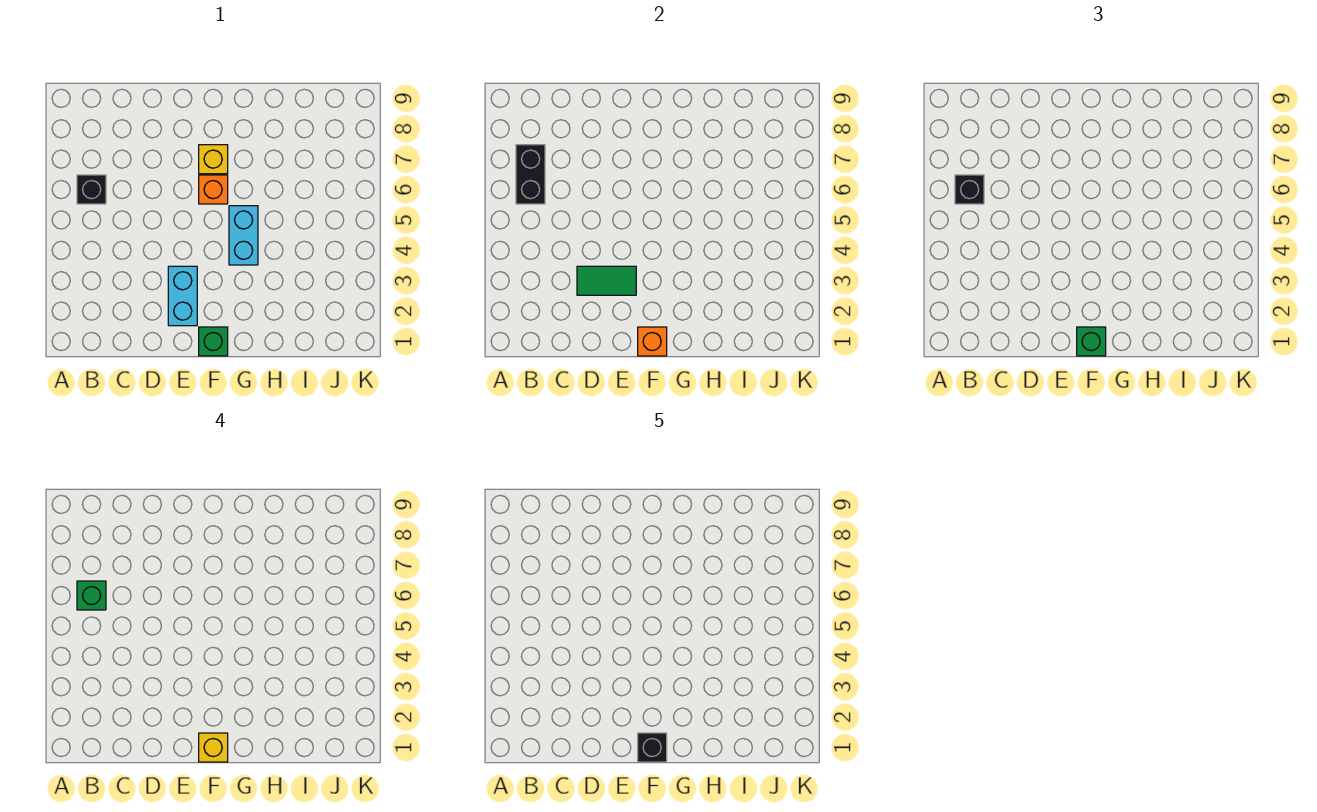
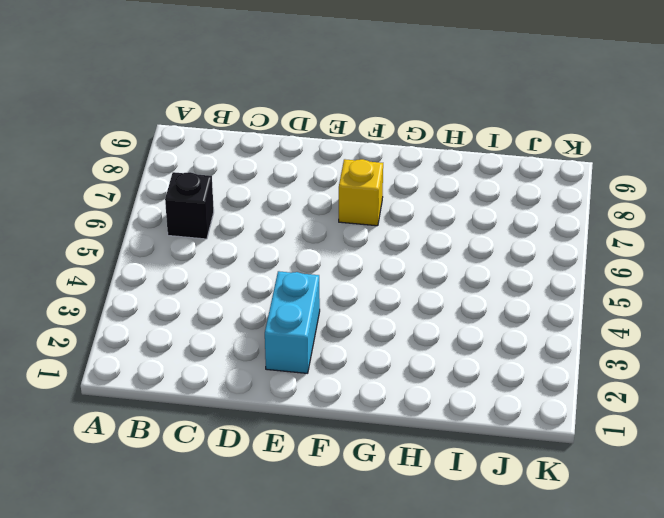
none -> green 1x1 brick [199,327,228,356]
none -> orange 1x1 brick [199,175,228,204]
none -> cyan 1x2 brick [229,206,258,265]

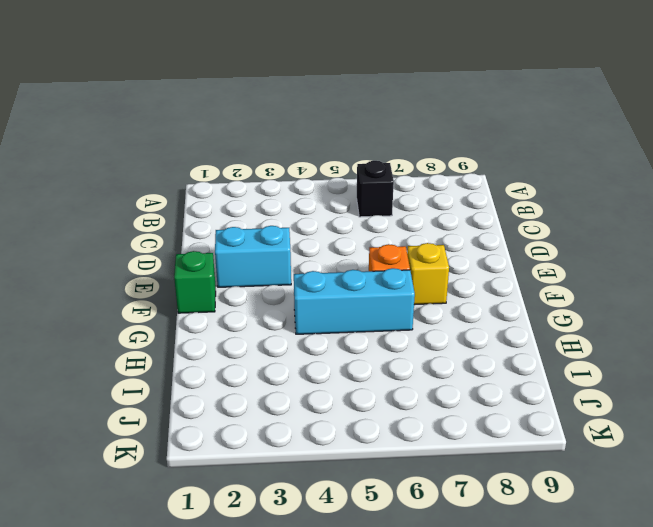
cyan 1x3 brick [294,268,415,334] -> cyan 1x2 brick [229,206,258,265]
none -> black 1x2 brick [516,145,545,204]
none -> green 1x2 tile [577,266,636,295]
none -> orange 1x1 brick [638,327,667,356]

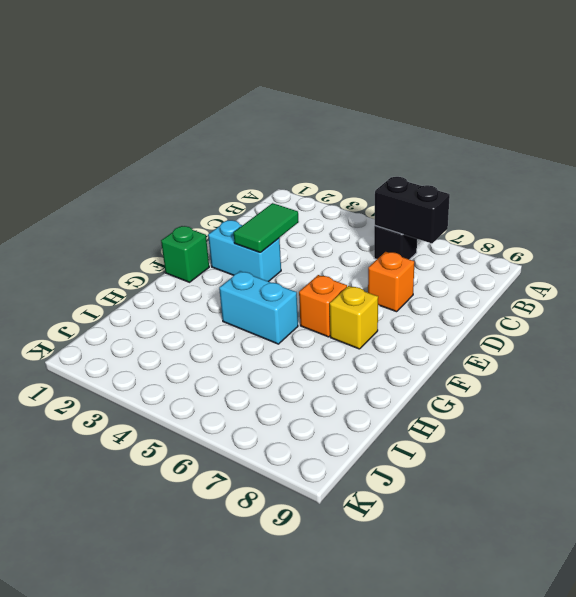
orange 1x1 brick [368,252,414,312] -> orange 1x1 brick moved to [638,327,667,356]
none -> black 1x1 brick [955,175,984,204]
none -> green 1x1 brick [1077,327,1106,356]
none -> green 1x1 brick [77,581,106,610]

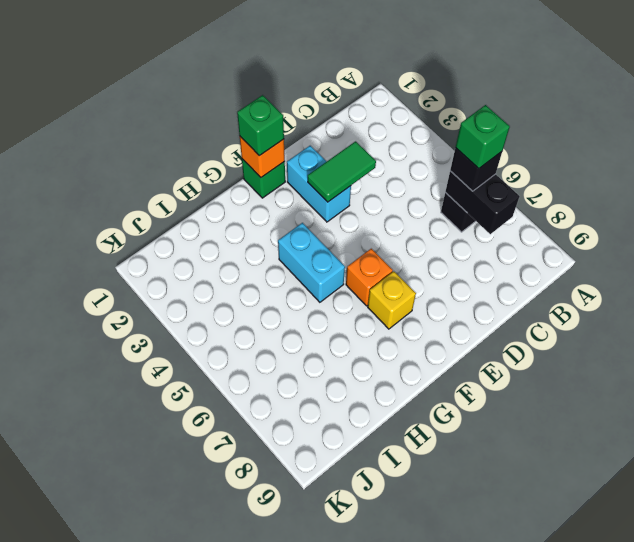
none -> yellow 1x1 brick [199,733,228,762]
none -> black 1x1 brick [638,733,667,762]

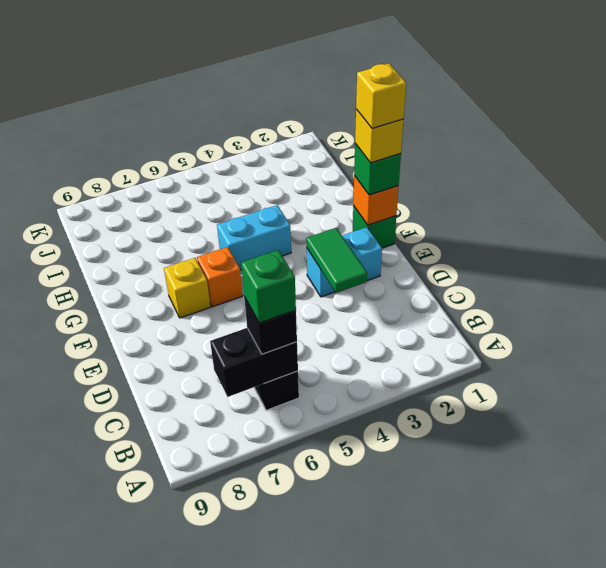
yellow 1x1 brick [356,63,406,129] -> black 1x1 brick [638,733,667,762]

